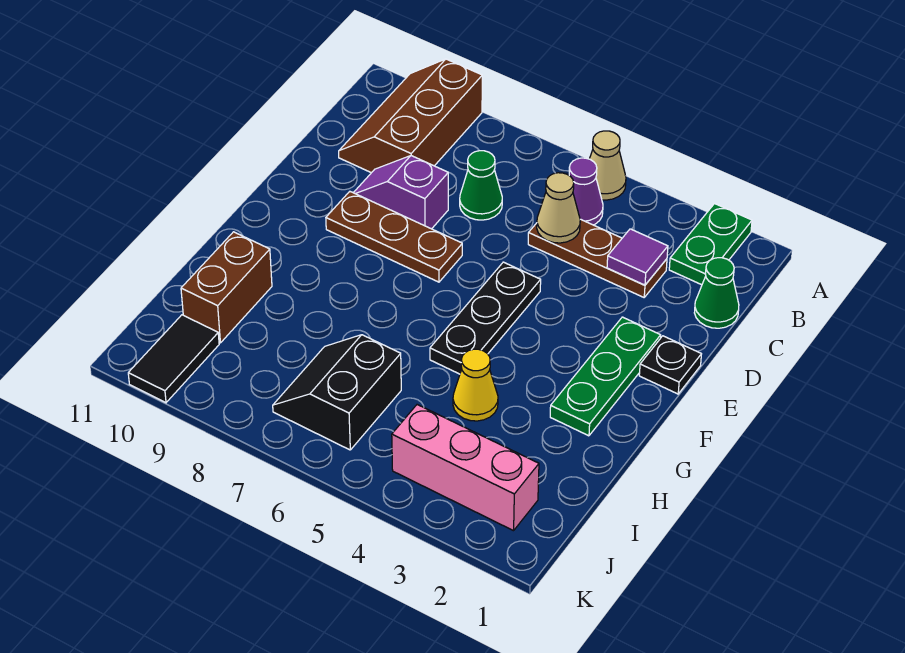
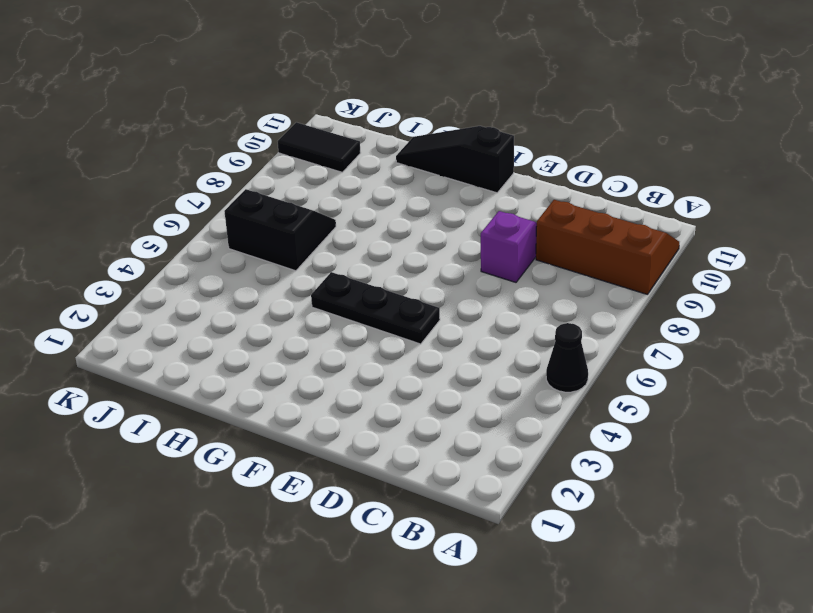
black 1x1 cone [546,323,588,392] -> tan 1x1 cone [590,131,626,200]
black 1x3 slope [396,126,514,193] -> none
none -> green 1x2 plate [669,204,752,285]
none -> purple 1x1 cone [569,158,603,225]
none -> green 1x1 cone [694,258,739,328]

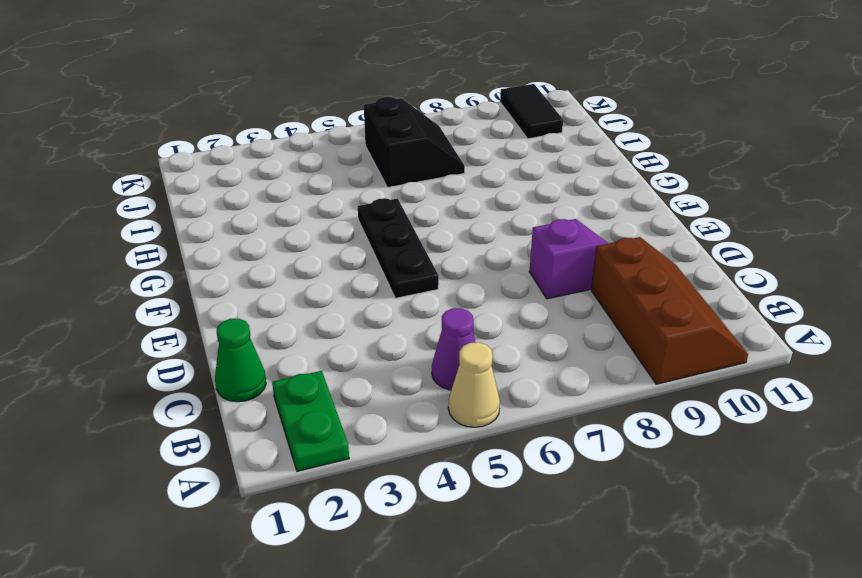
none -> brown 1x3 plate [528,219,667,297]
none -> green 1x1 cone [460,151,502,220]
none -> black 1x1 plate [639,336,701,394]

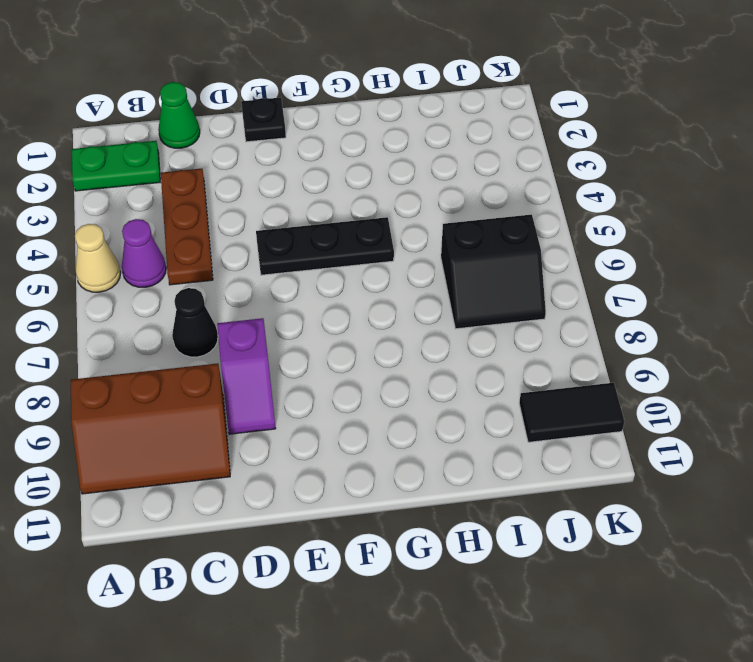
black 1x1 cone [172,288,218,357] -> green 1x1 cone [460,151,502,220]
none -> green 1x3 plate [550,317,661,436]
none -> brown 1x3 plate [326,192,462,282]
none -> yellow 1x1 cone [453,349,498,421]

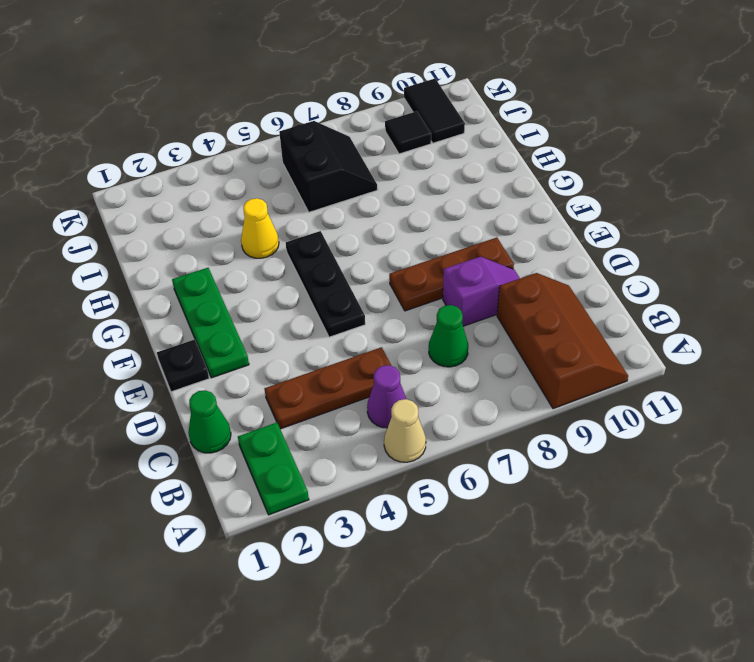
black 1x1 tile [385,111,431,154] -> none
none -> brown 1x2 brick [181,232,272,343]
none -> pink 1x3 brick [392,405,539,531]
none -> purple 1x1 tile [607,229,668,285]

